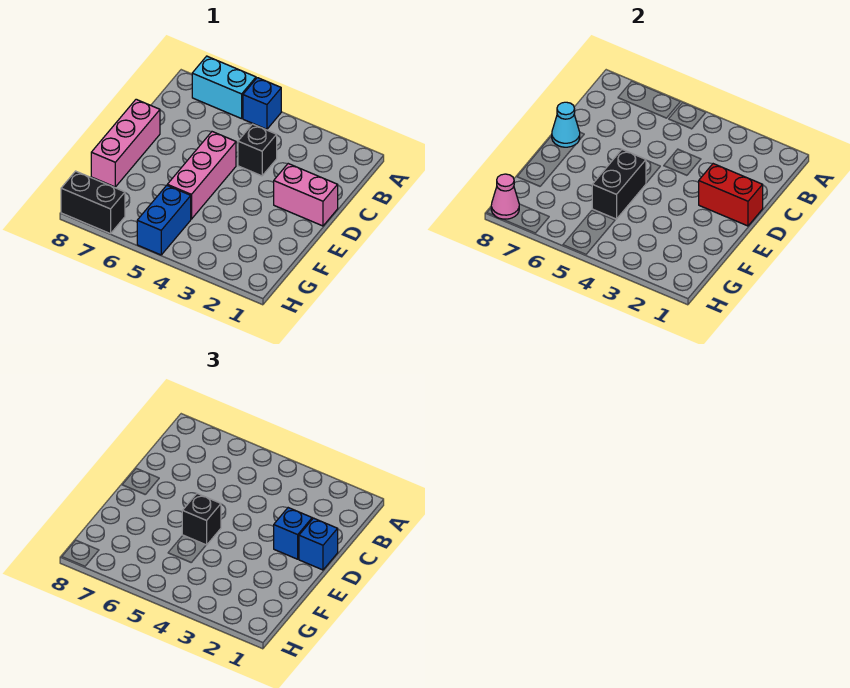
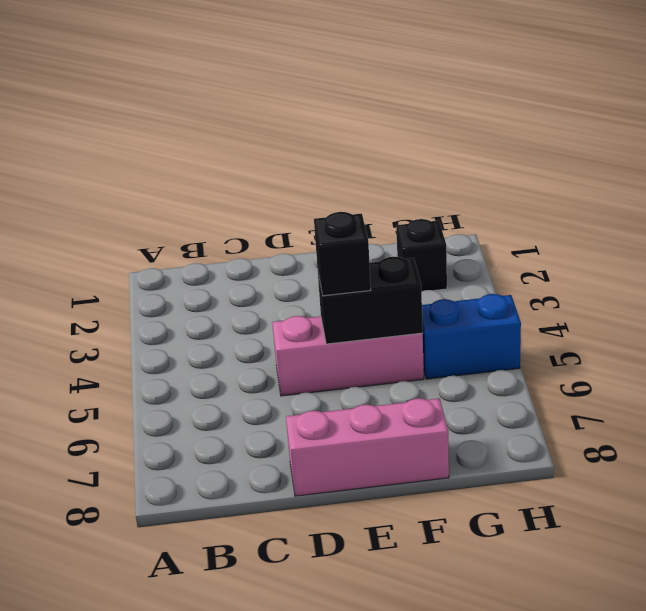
black 1x1 brick [396,219,447,291] -> black 1x1 brick moved to [238,124,277,176]
none -> blue 1x1 brick [243,78,281,129]
none -> cyan 1x2 brick [192,56,256,119]
none -> pink 1x2 brick [274,164,338,226]

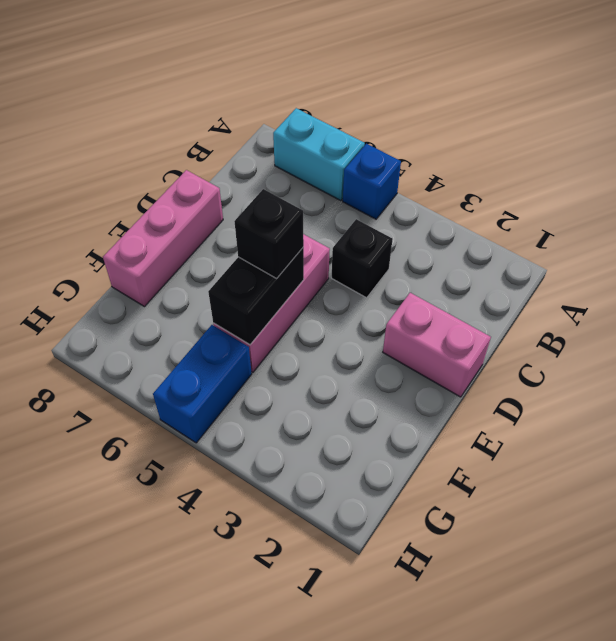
none -> black 1x2 brick [61,171,125,234]
none -> red 1x2 brick [699,164,763,226]
none -> cyan 1x1 cone [552,102,580,147]

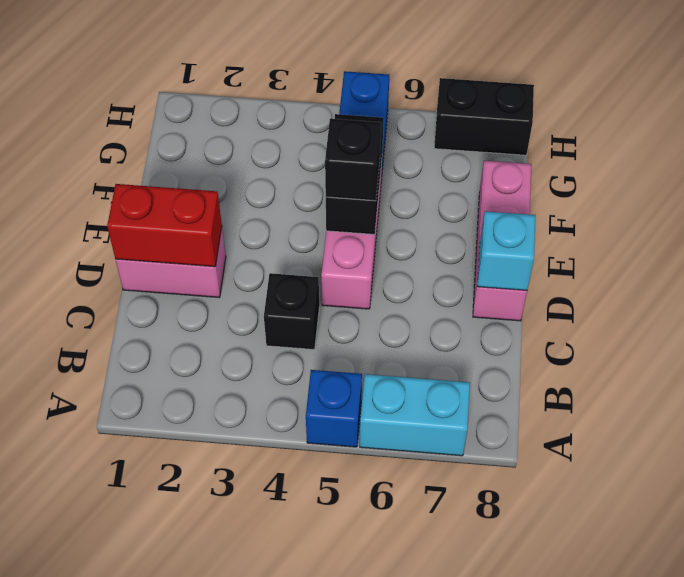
cyan 1x1 brick [477,211,535,291] -> cyan 1x1 cone [552,102,580,147]
none -> pink 1x1 cone [491,174,519,219]
none -> blue 1x1 brick [299,518,338,570]
none -> blue 1x1 brick [274,508,312,559]

